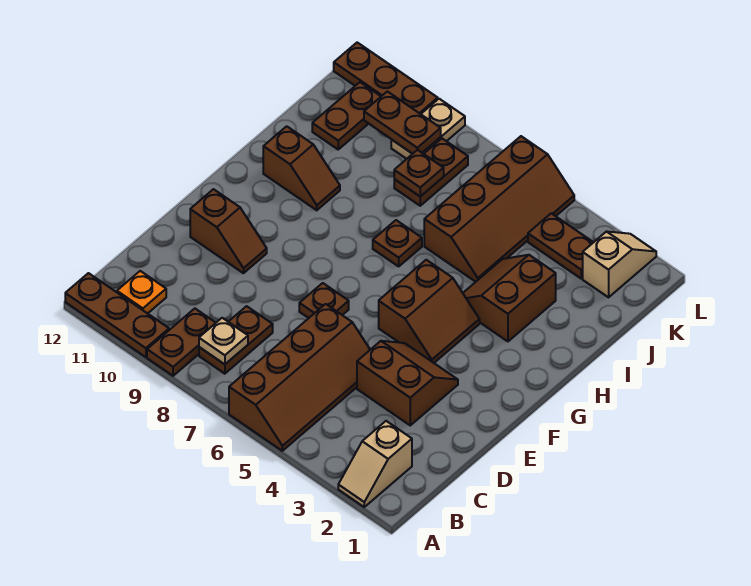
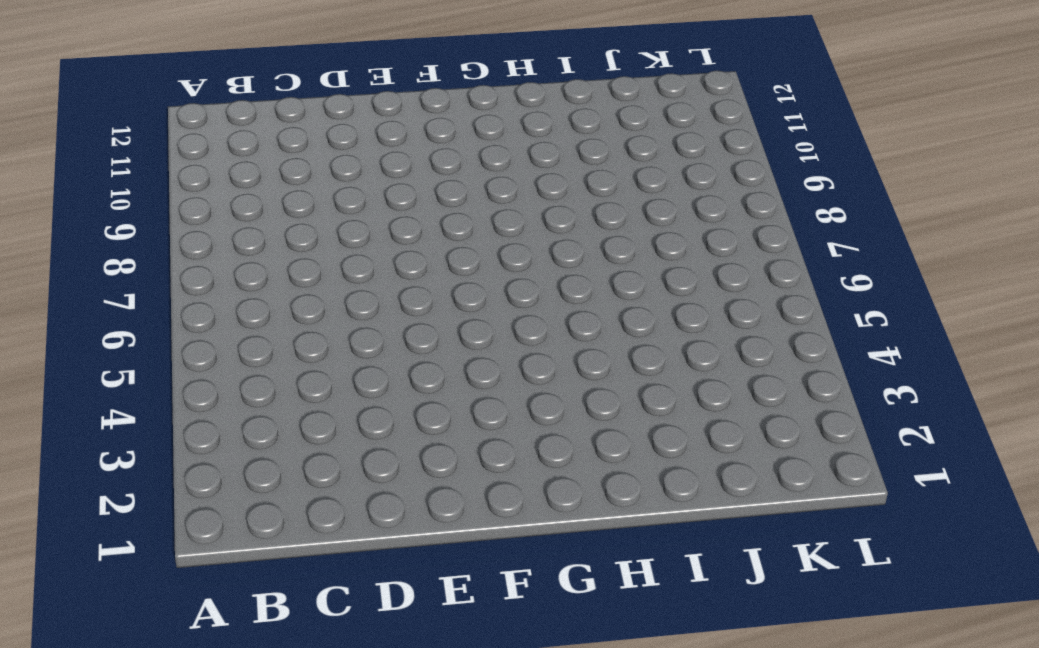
none -> tan 1x2 slope [338,421,412,507]
none -> brown 2x4 slope [229,304,370,451]
none -> brown 1x2 plate [147,309,216,376]

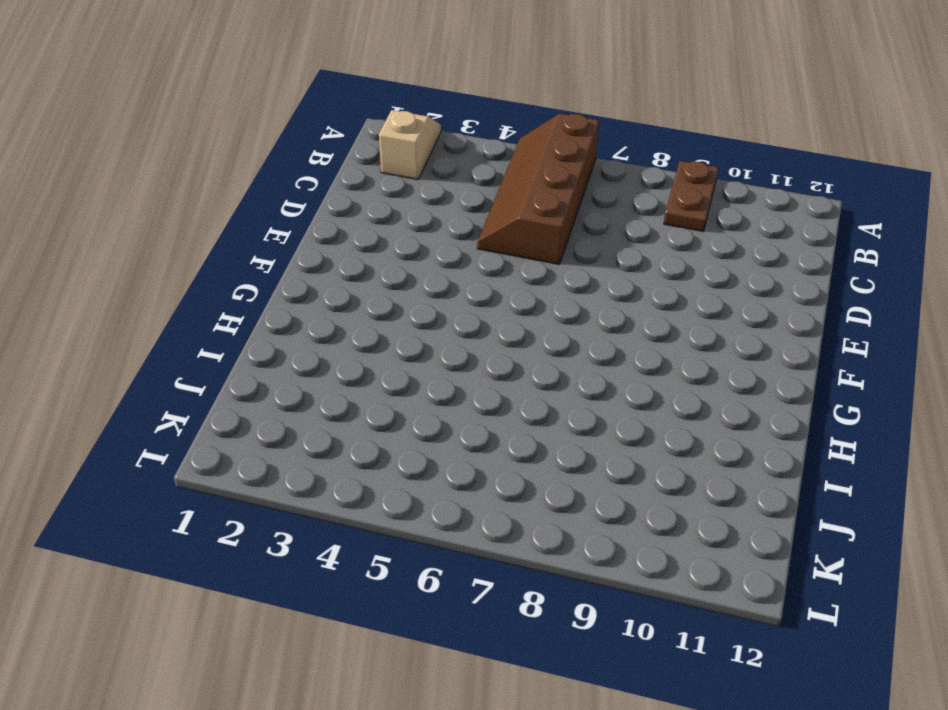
none -> brown 1x3 plate [65,273,169,357]
none -> brown 1x2 plate [199,306,273,374]
none -> orange 1x1 plate [117,271,166,313]

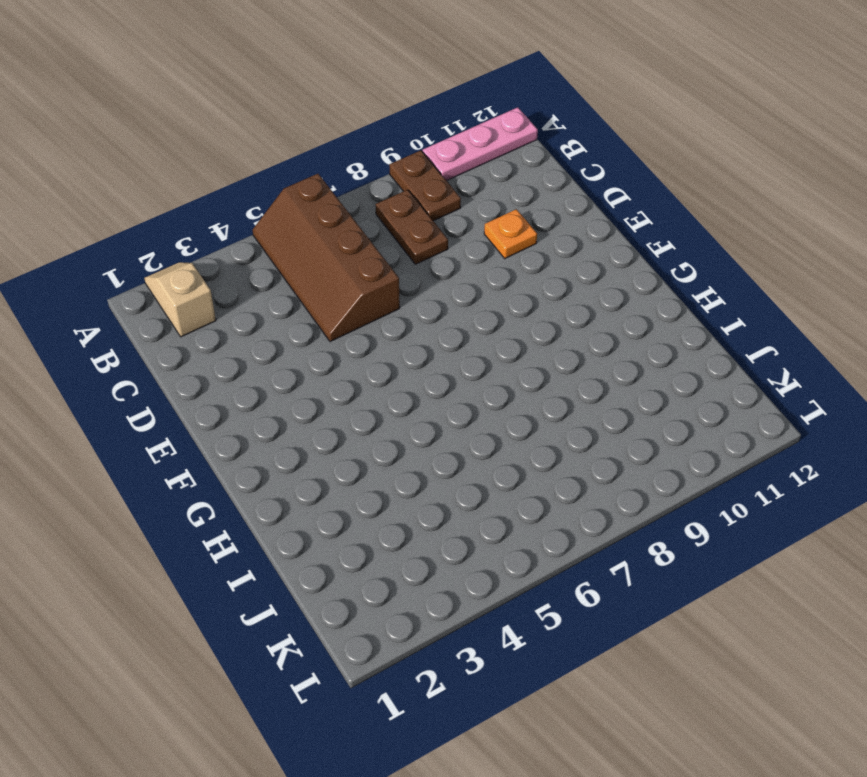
pink 1x3 plate [423,107,538,181] -> brown 1x3 plate [65,273,169,357]
orange 1x1 plate [484,209,537,258] -> orange 1x1 plate moved to [117,271,166,313]
none -> brown 2x2 slope [357,341,458,425]
none -> brown 1x1 plate [299,283,349,318]
none -> brown 1x2 slope [190,189,267,273]

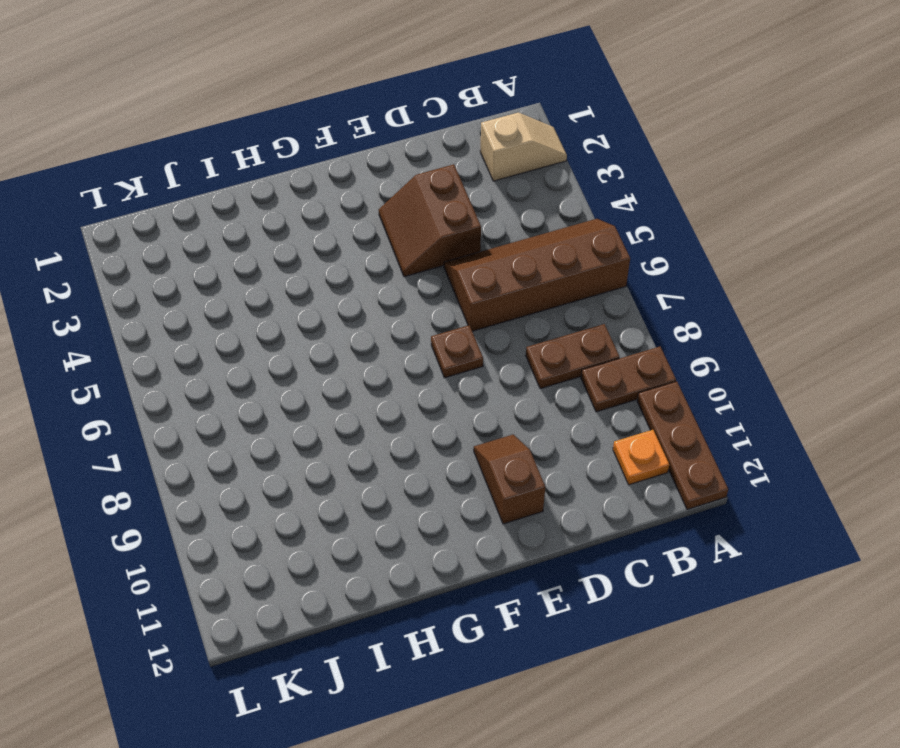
none -> brown 2x2 slope [379,260,480,363]
none -> brown 2x2 slope [463,255,556,341]
none -> brown 1x1 plate [373,220,422,266]

